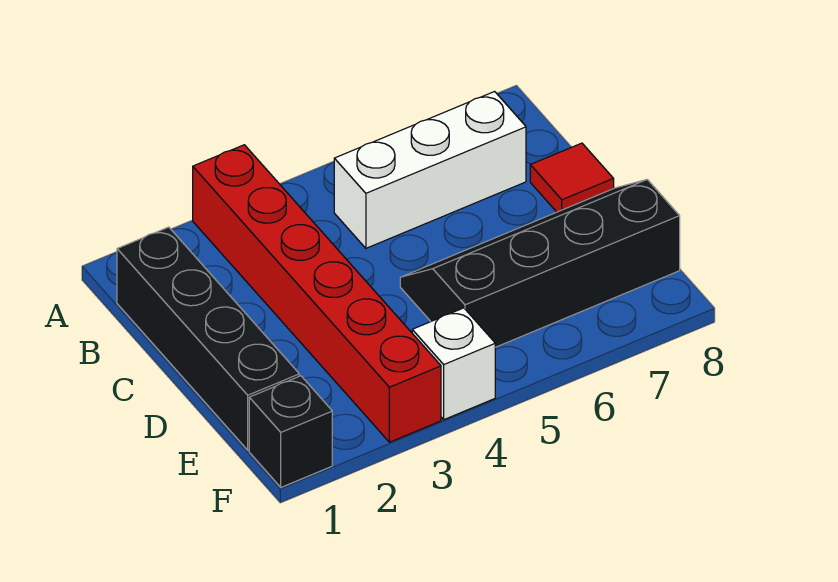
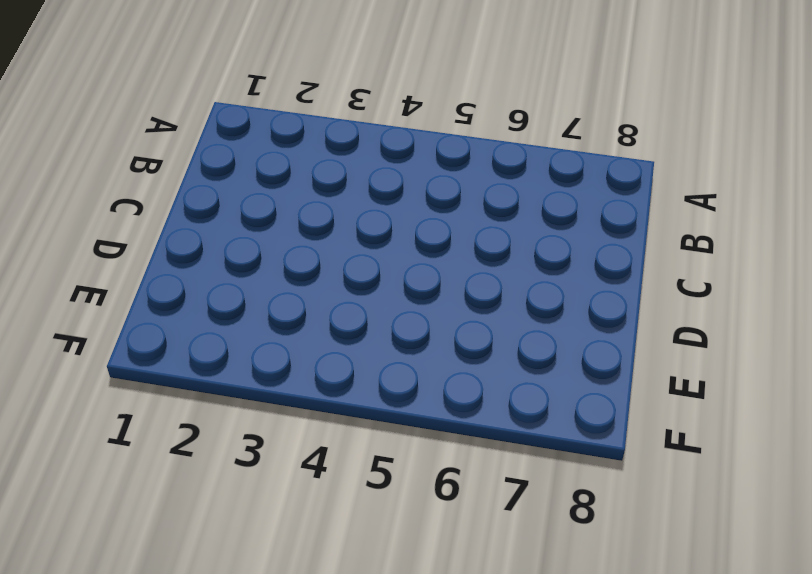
none -> red 1x6 brick [193,145,441,442]
none -> black 1x4 brick [117,227,299,450]

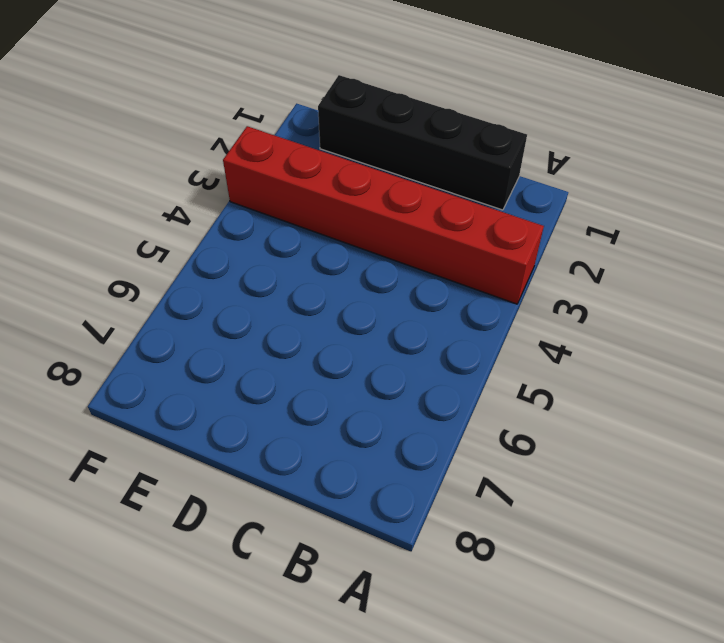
none -> white 1x3 brick [334,92,526,248]
none -> red 1x1 tile [530,143,614,212]

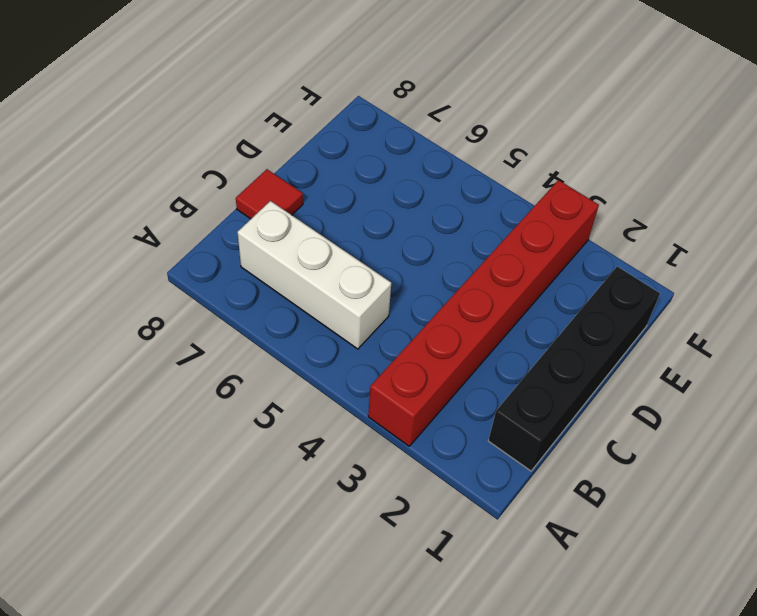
none -> black 2x4 slope [400,180,680,347]
none -> black 1x1 brick [249,376,332,487]

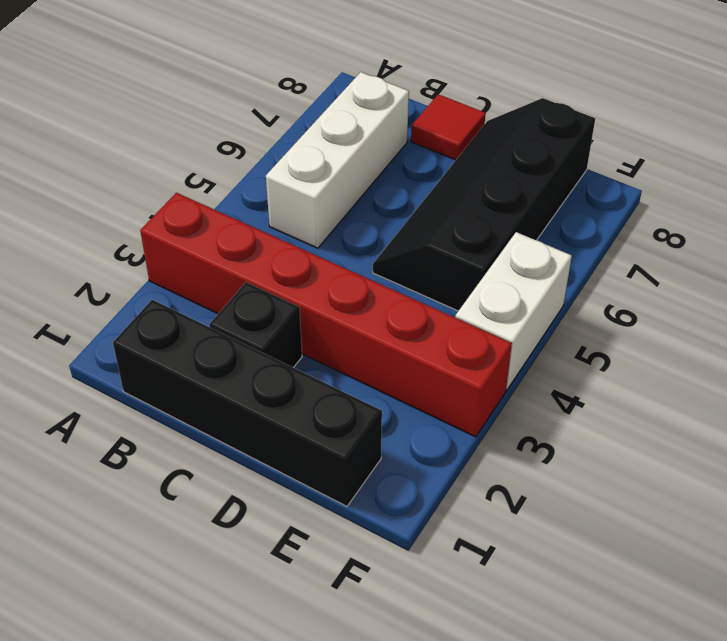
black 1x1 brick [209,282,302,368] -> black 1x1 brick moved to [249,376,332,487]
white 1x2 brick [455,232,572,390] -> white 1x1 brick [412,308,495,420]

